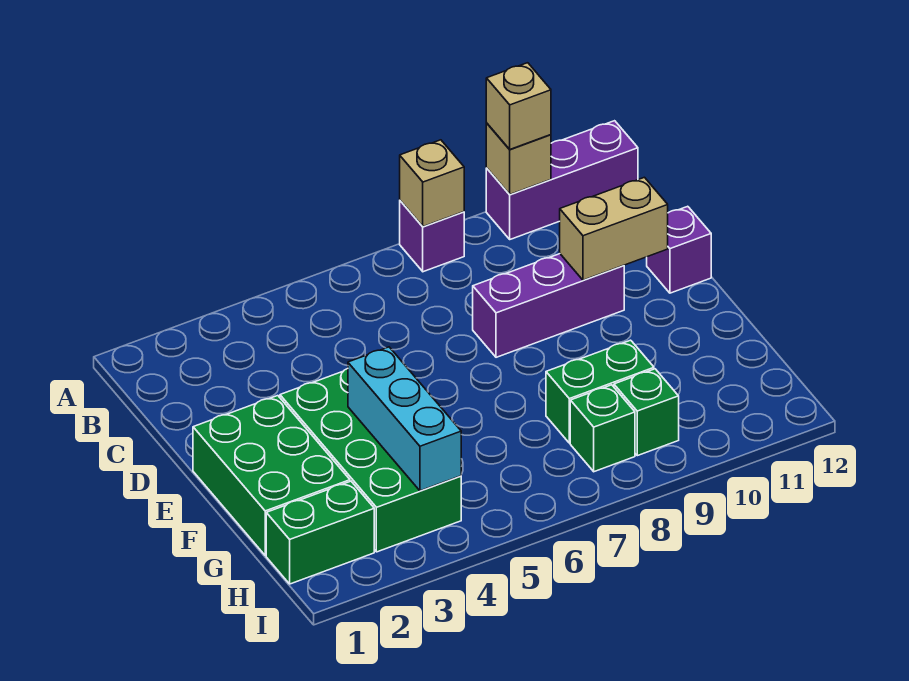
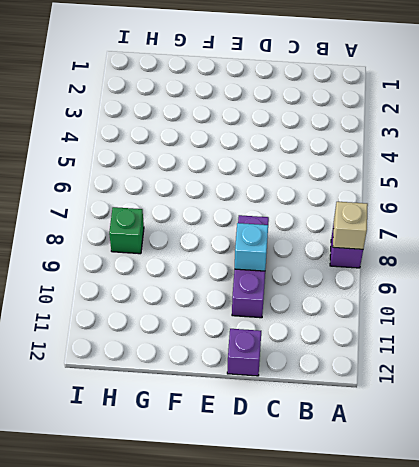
cyan 1x1 brick [235,223,268,271] -> none
none -> purple 1x3 brick [486,121,638,239]
none -> green 2x3 brick [193,396,350,555]
none -> green 2x4 brick [280,369,461,552]

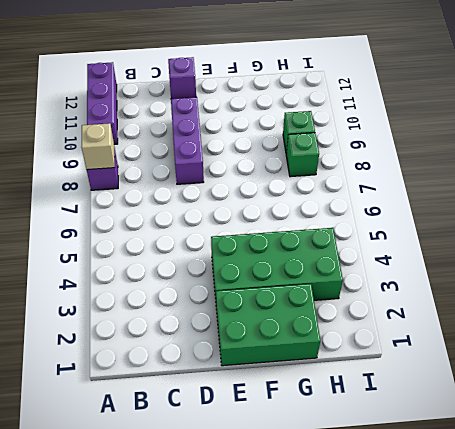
none -> green 1x2 brick [546,340,654,443]
none -> green 1x2 brick [266,481,374,584]
none -> tan 1x1 brick [486,123,551,194]

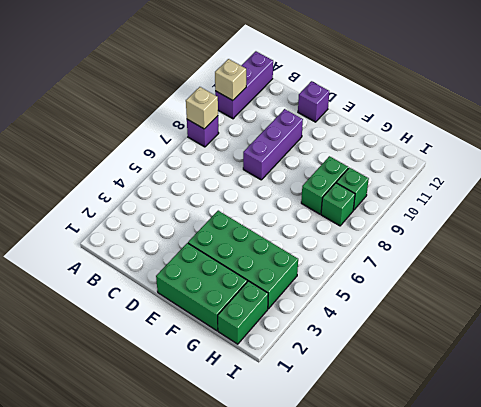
none -> tan 1x2 brick [560,177,668,280]
none -> cyan 1x3 brick [348,347,461,491]
none -> tan 1x1 brick [486,63,551,149]

